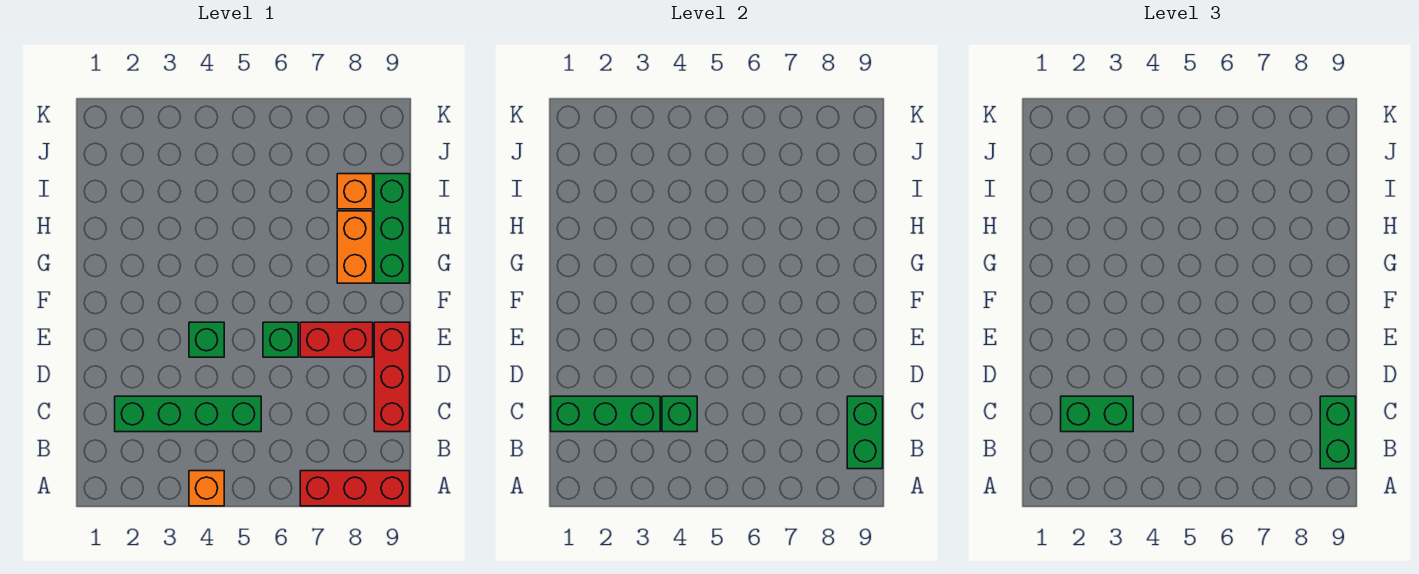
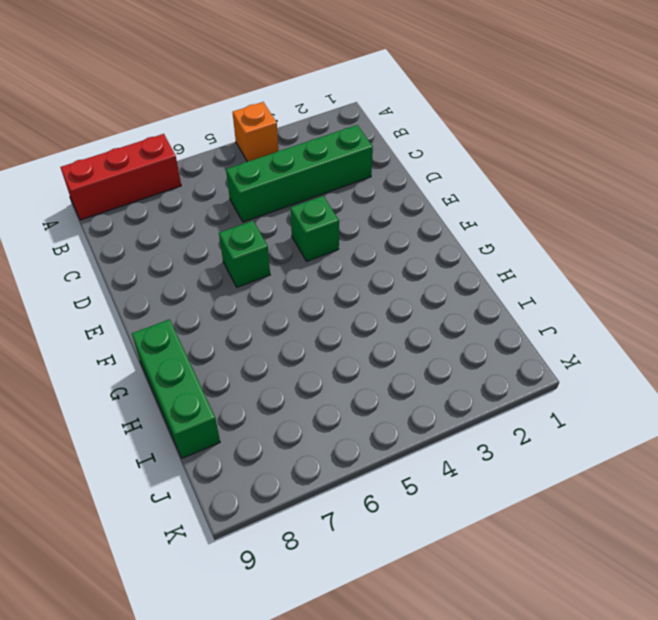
none -> red 1x3 brick [374,322,410,432]
none -> red 1x2 brick [300,322,373,357]
none -> orange 1x2 brick [337,211,373,283]

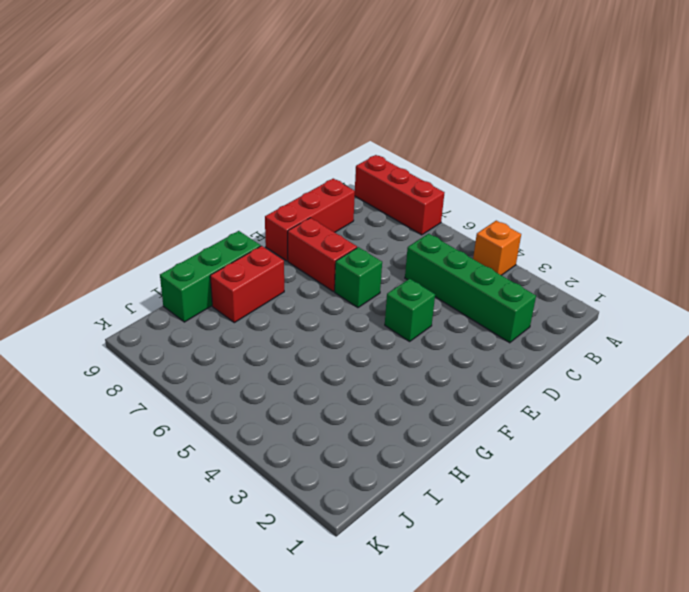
red 1x2 brick [210,246,284,323] -> orange 1x2 brick [337,211,373,283]
none -> orange 1x1 brick [337,174,373,209]
none -> green 1x2 brick [847,396,883,469]
none -> green 1x3 brick [551,396,660,432]

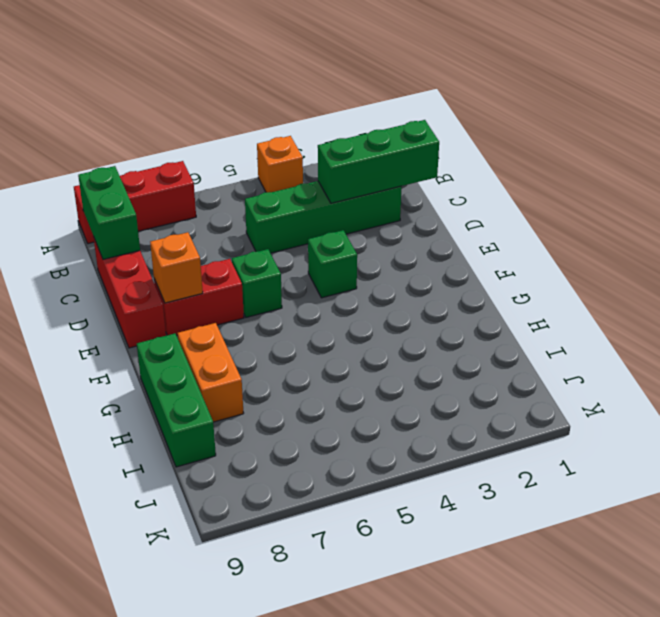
orange 1x1 brick [150,232,203,303] -> orange 1x1 brick moved to [337,174,373,209]
none -> green 1x1 brick [662,396,697,432]
none -> green 1x2 brick [1320,396,1356,469]
none -> green 1x2 brick [1061,396,1133,432]

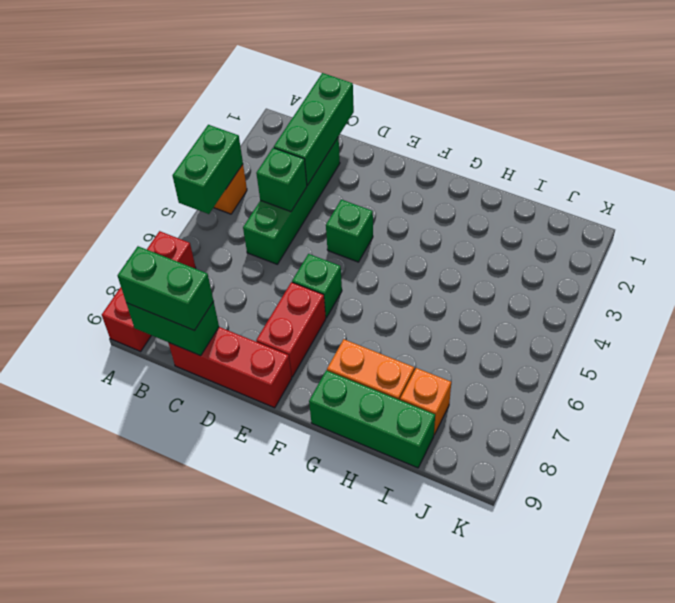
green 1x2 brick [173,125,243,214] -> green 1x2 brick moved to [1061,396,1133,432]

